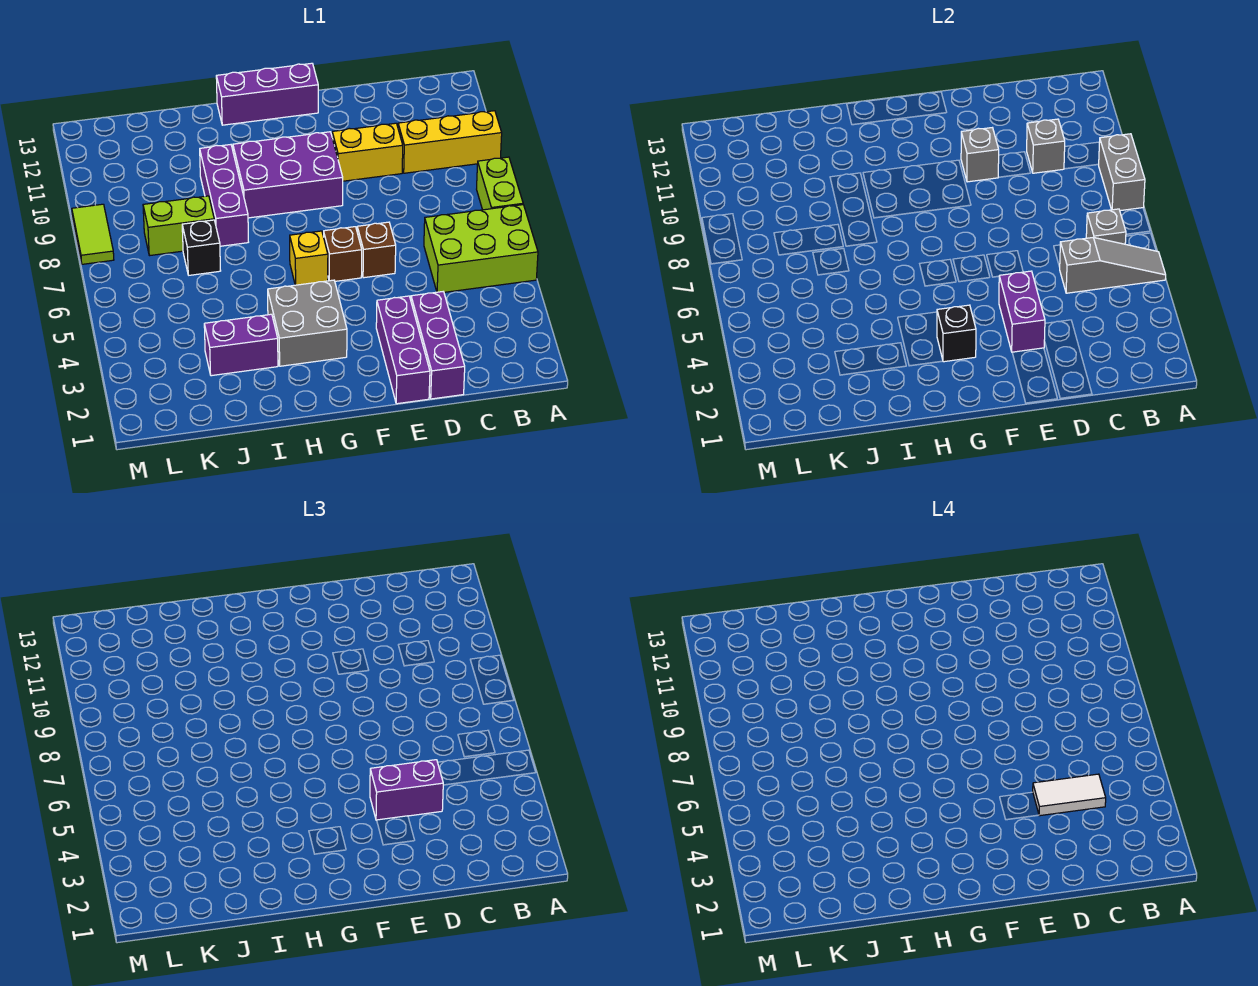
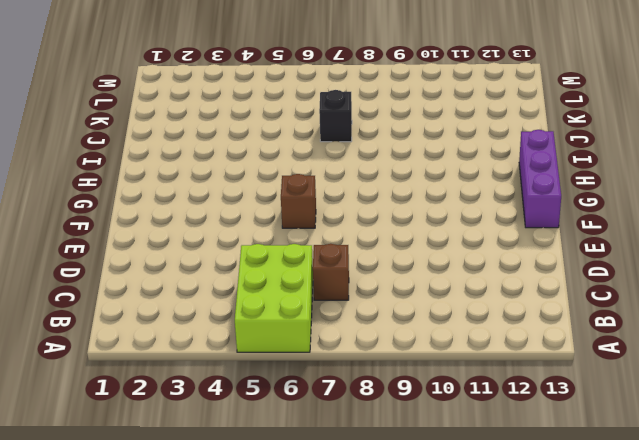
brown 1x1 brick [313,244,349,300] -> brown 1x1 brick moved to [357,222,396,278]
none -> lime 1x2 brick [477,157,523,210]
none -> yellow 1x3 brick [398,111,502,173]
none -> purple 1x3 brick [411,292,465,399]

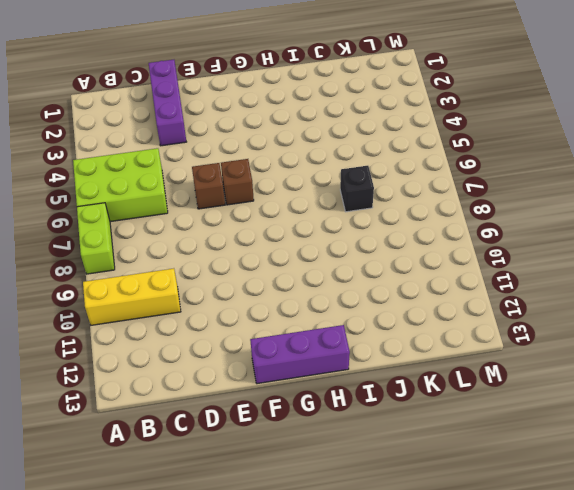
none -> yellow 1x2 brick [332,123,403,181]
none -> purple 1x3 brick [376,296,430,404]
none -> purple 2x3 brick [233,132,343,218]

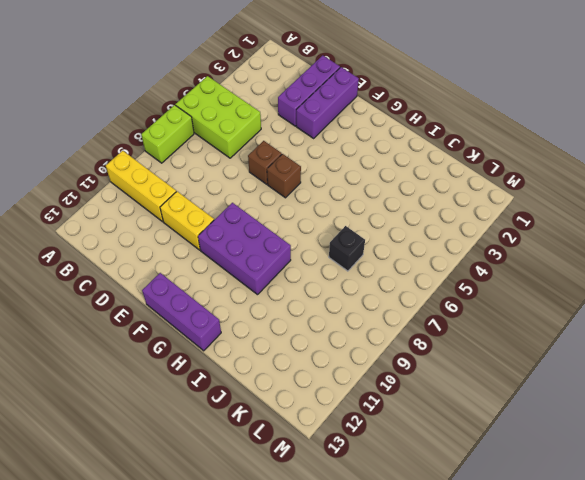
none -> grey 2x2 brick [268,280,347,366]
none -> yellow 1x1 brick [290,231,328,285]
none -> purple 1x2 brick [204,314,278,376]

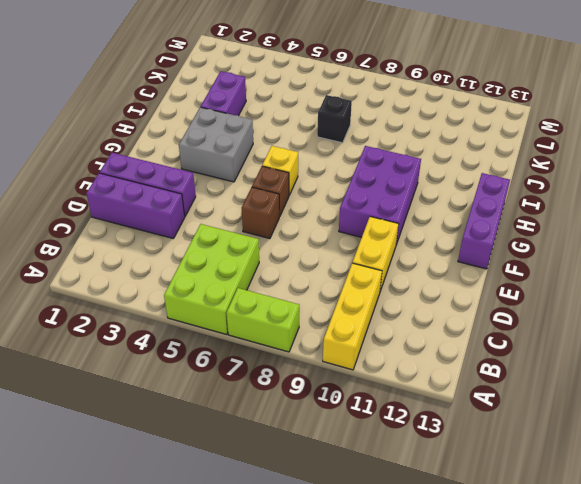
none -> purple 1x3 brick [200,145,248,246]
none -> lime 1x2 brick [143,196,214,256]
none -> lime 1x2 tile [72,204,114,264]

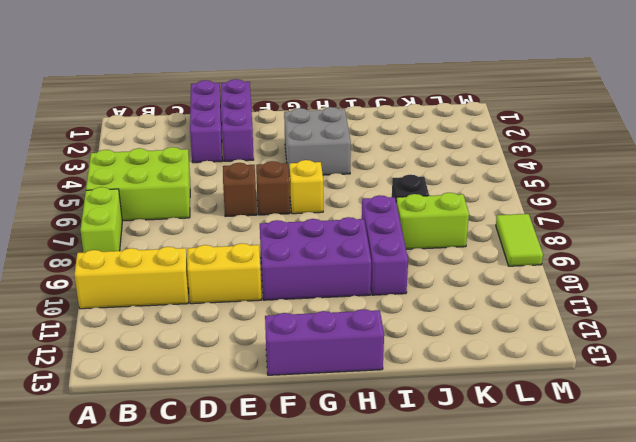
none -> purple 1x2 brick [204,314,278,376]
none -> grey 1x3 slope [1060,238,1166,293]
none -> grey 1x2 brick [1098,134,1145,211]

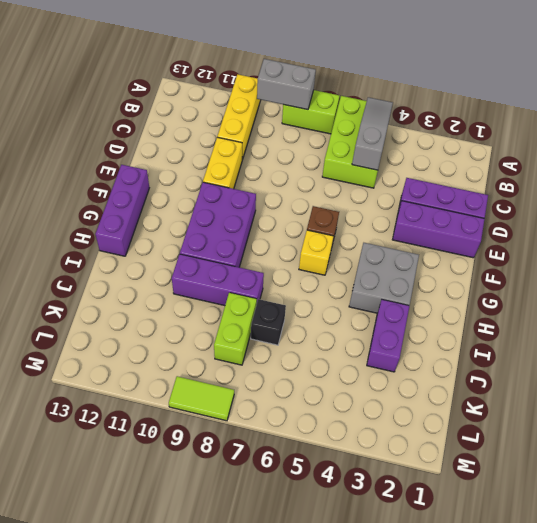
none -> brown 1x1 brick [357,222,396,278]
none -> grey 1x1 brick [1086,209,1126,244]
none -> grey 1x1 brick [1027,119,1065,173]

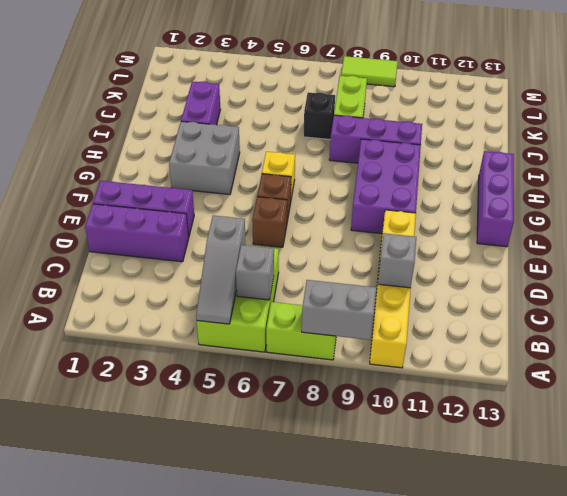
none -> purple 1x2 brick [999,271,1045,352]
none -> grey 1x1 brick [961,128,999,182]
none -> black 1x1 brick [937,305,976,362]

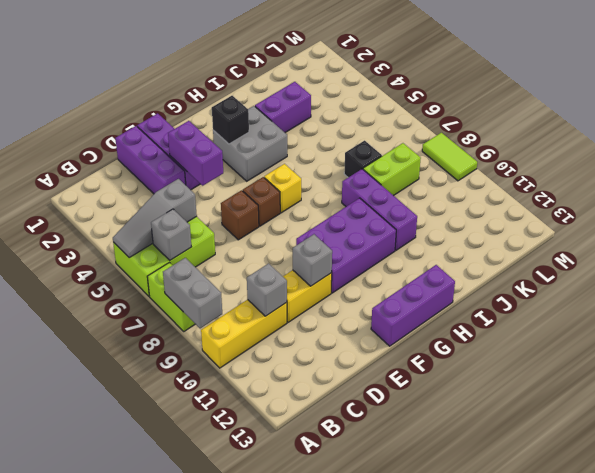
none -> purple 1x2 brick [370,760,443,820]
none -> white 1x2 tile [1033,774,1106,816]

